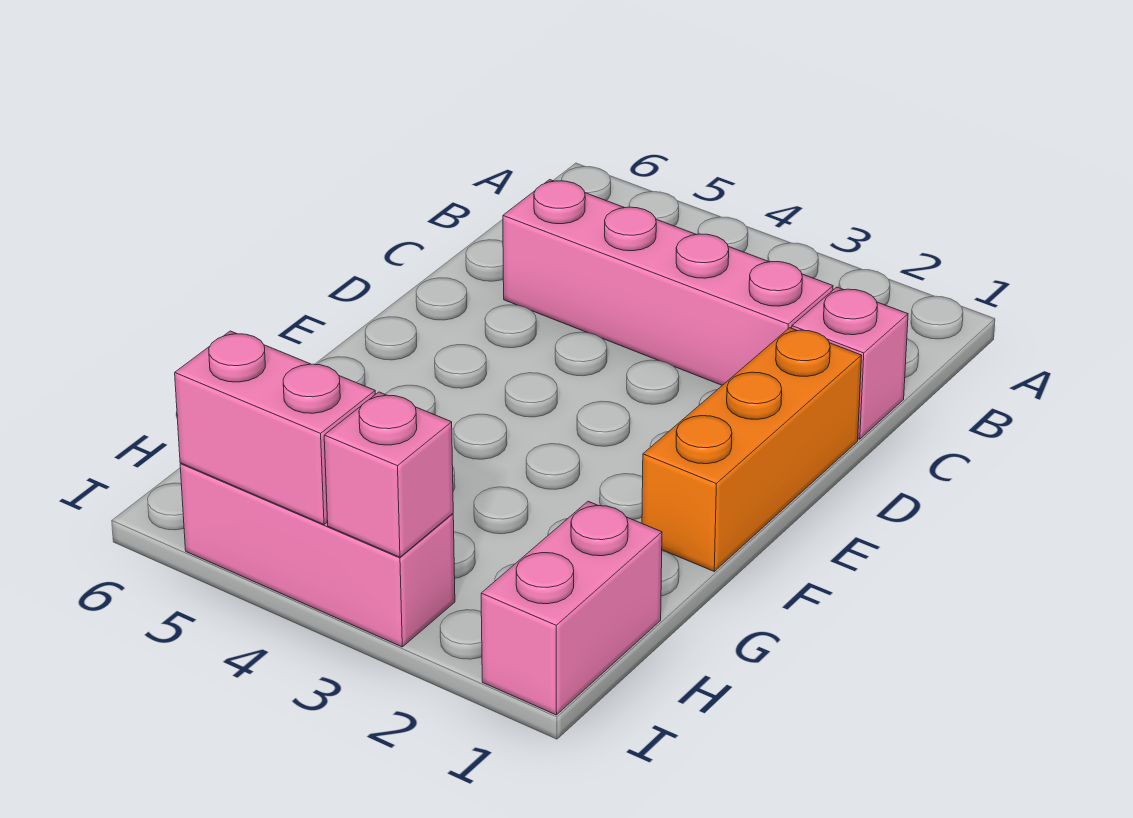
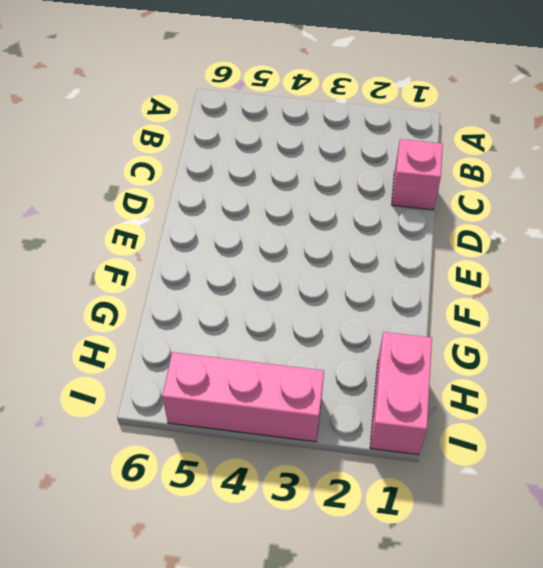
none -> pink 1x4 brick [503,180,833,385]
none -> orange 1x3 brick [642,328,862,571]

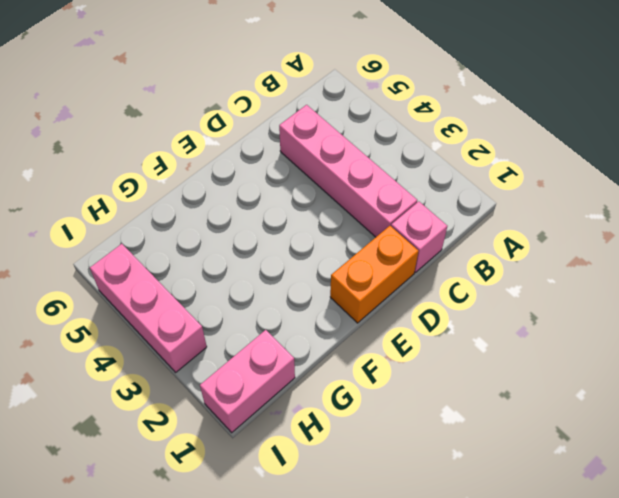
orange 1x2 brick [330,226,419,323] -> orange 1x3 brick [642,328,862,571]
none -> pink 1x1 brick [324,392,453,557]
none -> pink 1x2 brick [175,331,375,524]

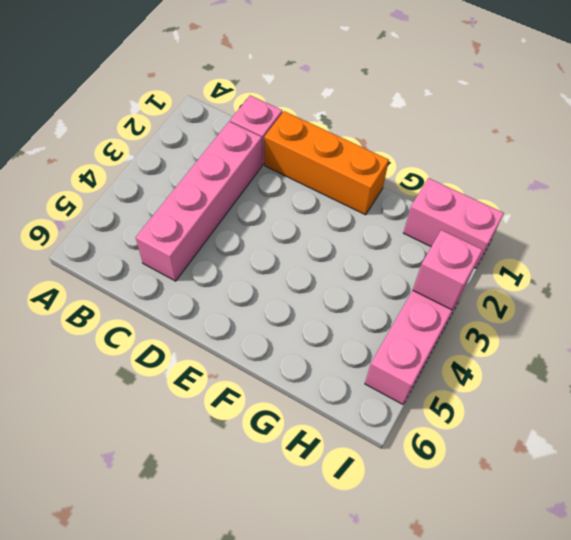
none -> pink 1x2 brick [175,331,375,524]

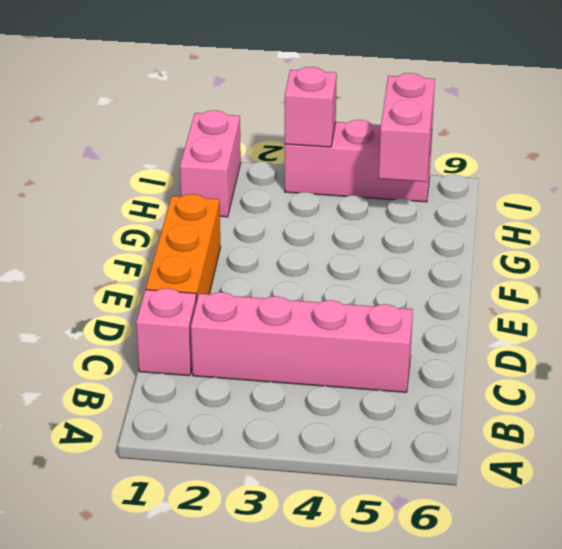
pink 1x2 brick [379,73,435,182] -> pink 1x2 brick turned to [175,331,375,524]

